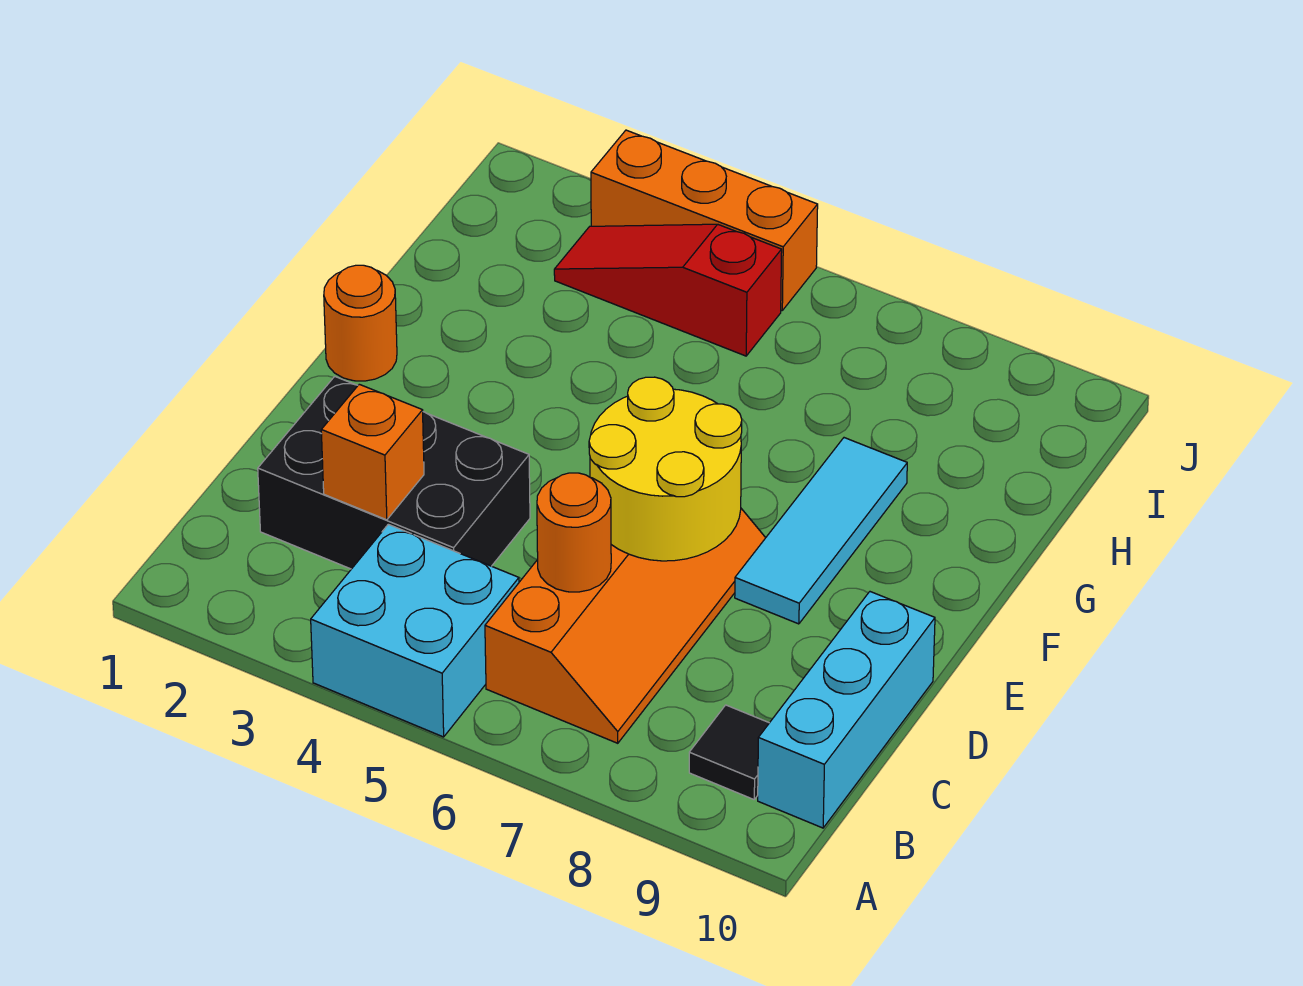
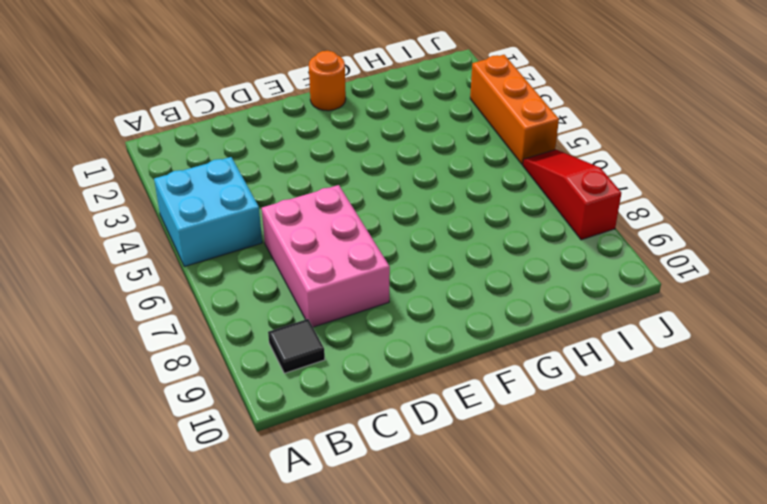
pink 2x3 brick [262,185,390,327] -> orange 2x4 slope [485,509,765,743]
red 1x3 slope [523,150,621,240] -> red 1x3 slope moved to [554,224,782,356]
none -> cyan 1x3 brick [758,592,935,828]
none -> black 2x3 brick [258,376,530,569]
none -> cyan 1x3 tile [735,438,907,624]

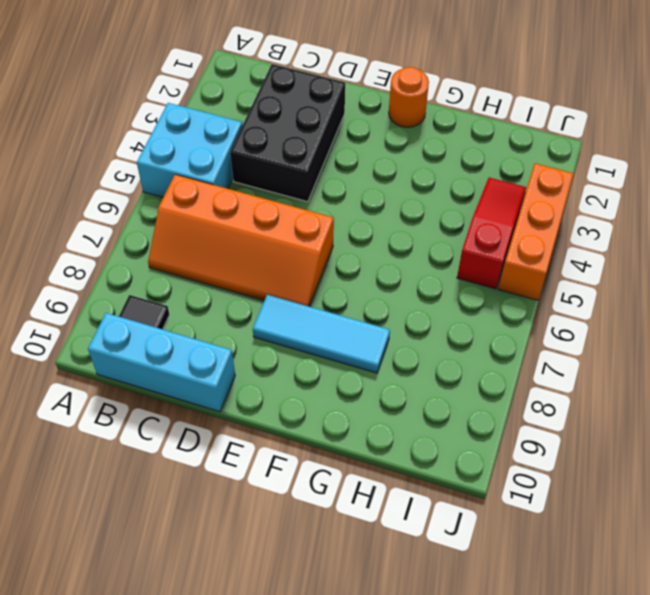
none -> orange 1x1 brick [321,384,424,520]
none -> orange 1x1 round brick [537,473,611,592]
none -> yellow 2x2 round brick [589,377,742,561]

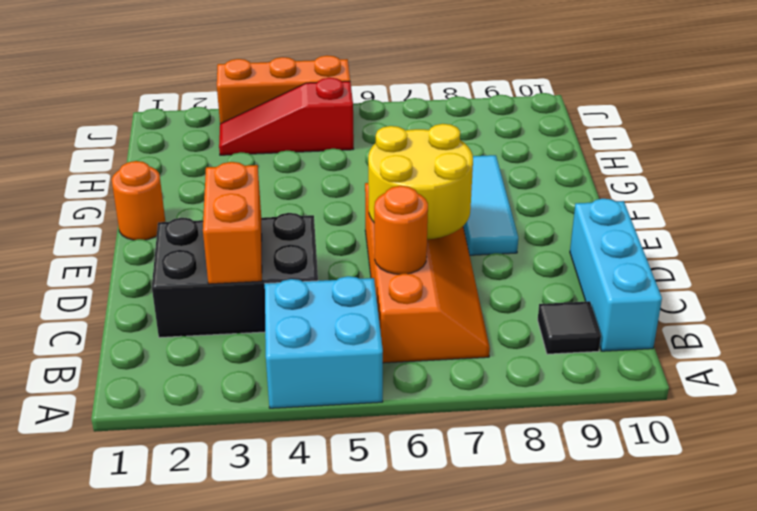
orange 1x2 brick [203,162,262,284] -> orange 1x1 brick [321,384,424,520]

